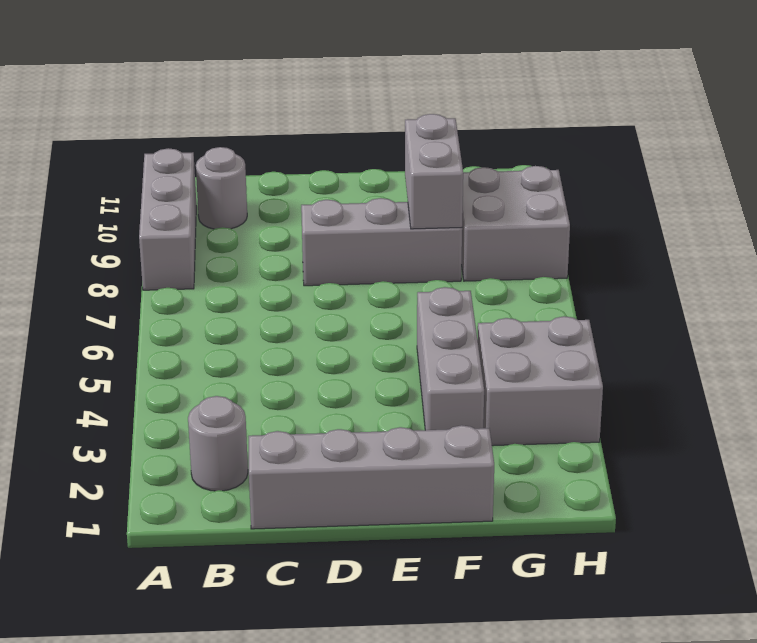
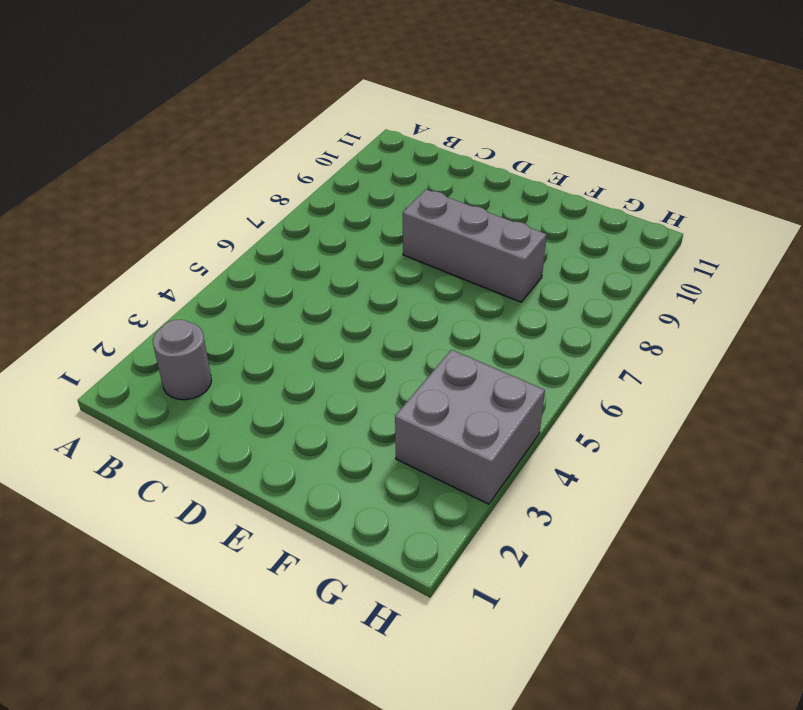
none -> grey 1x3 brick [139,148,196,290]
none -> grey 1x1 round brick [196,147,247,229]

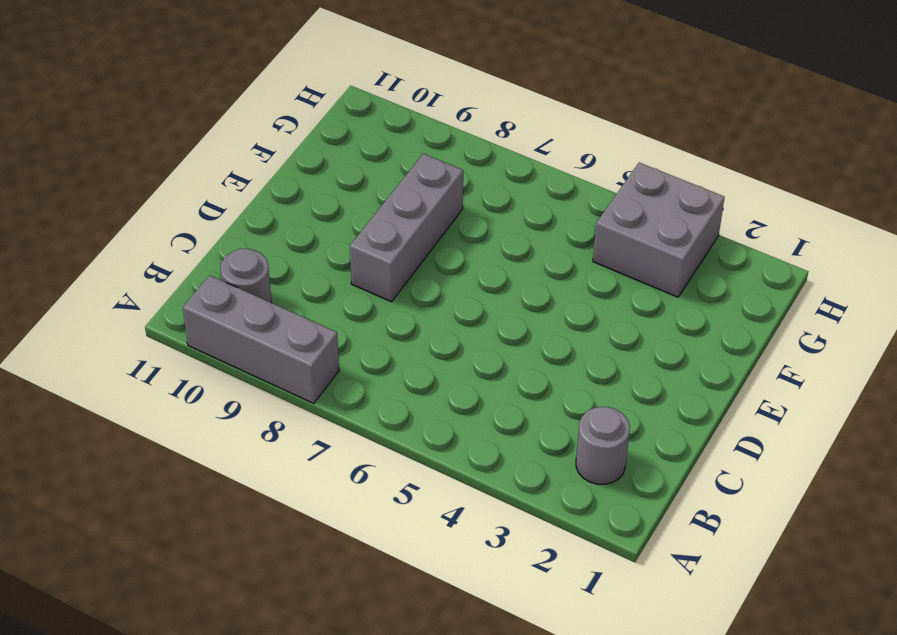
none -> grey 1x4 brick [249,425,494,529]
none -> grey 1x3 brick [417,287,484,430]

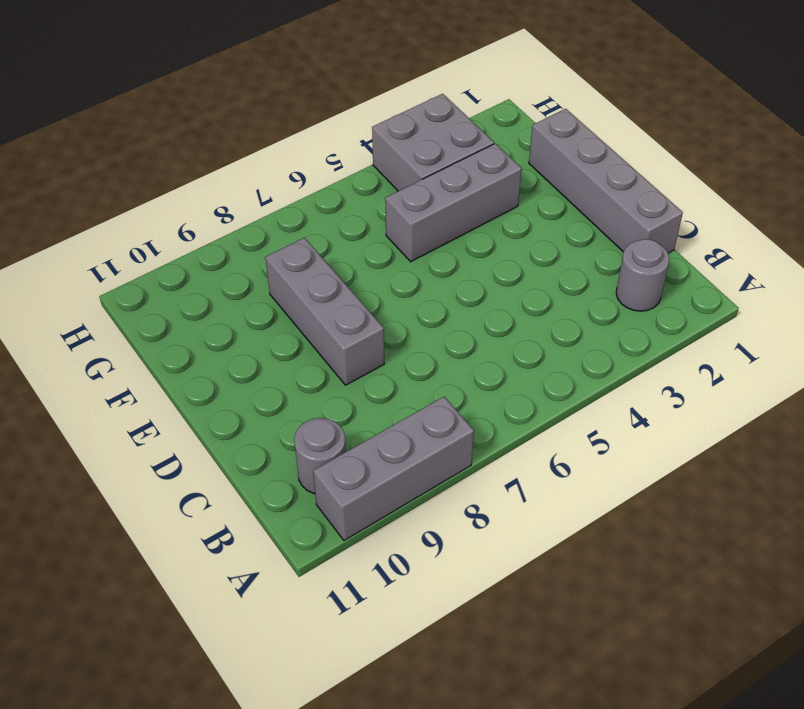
none -> grey 2x2 brick [461,166,570,281]
none -> grey 1x2 brick [405,114,463,229]

